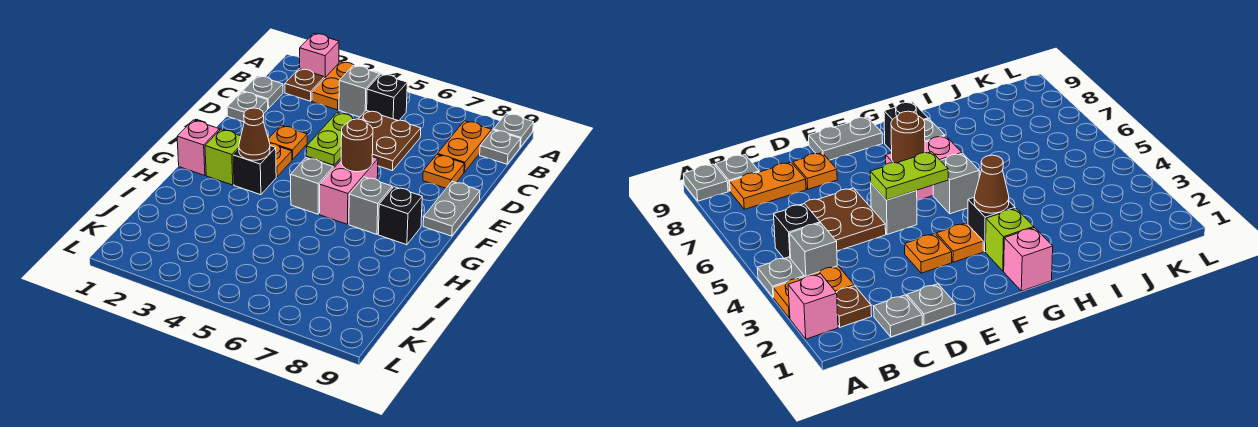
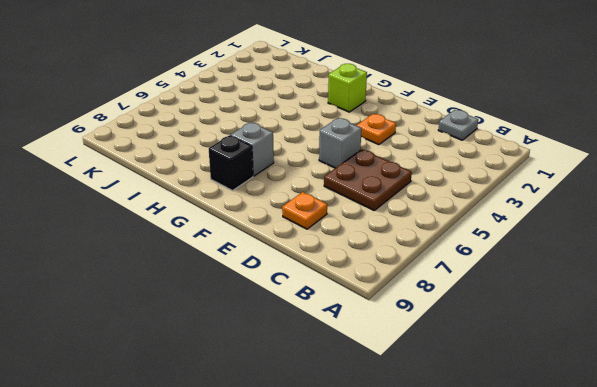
none -> pink 1x1 brick [300,33,339,77]
none -> orange 1x2 plate [312,62,353,110]
none -> grey 1x1 plate [757,257,804,297]

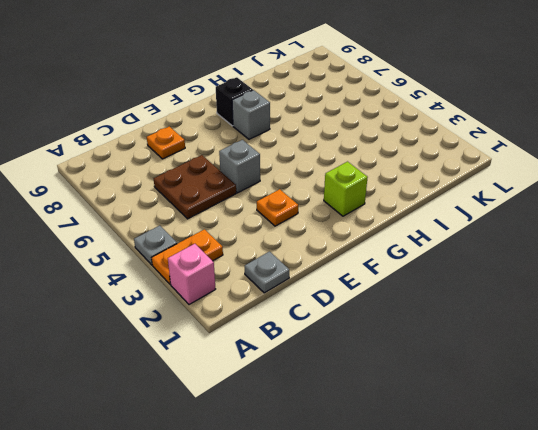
none -> grey 1x1 plate [494,113,533,147]
none -> brown 1x1 plate [285,69,325,101]
none -> grey 1x1 brick [339,65,379,117]

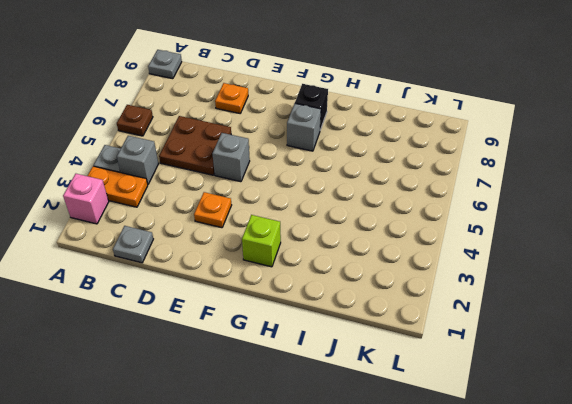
brown 1x1 plate [117,105,153,136] -> brown 1x1 plate moved to [285,69,325,101]
none -> black 1x1 brick [367,74,407,121]
none -> orange 1x2 plate [437,121,492,172]
none -> grey 1x1 plate [480,130,521,164]

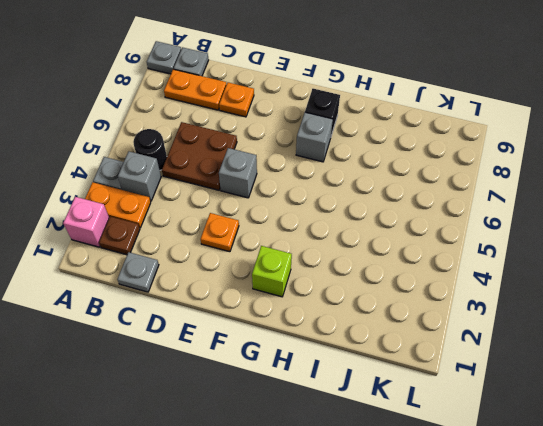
black 1x1 round brick [133,129,167,170] -> black 1x1 brick [367,74,407,121]
none -> grey 1x1 plate [227,91,268,122]
none -> grey 1x2 plate [423,181,480,236]
none -> orange 1x1 plate [270,143,292,177]

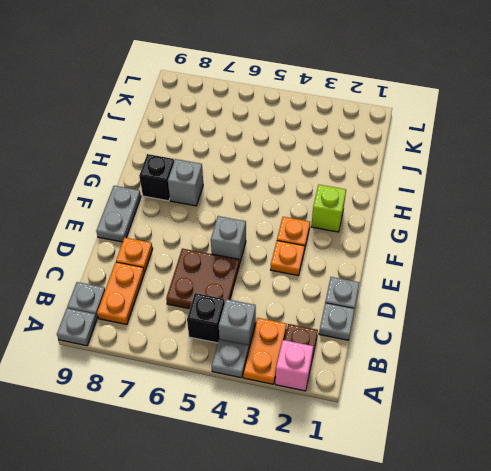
none -> pink 1x2 brick [320,157,378,224]
none -> pink 1x1 brick [177,120,220,175]
none -> black 1x1 brick [233,146,276,195]

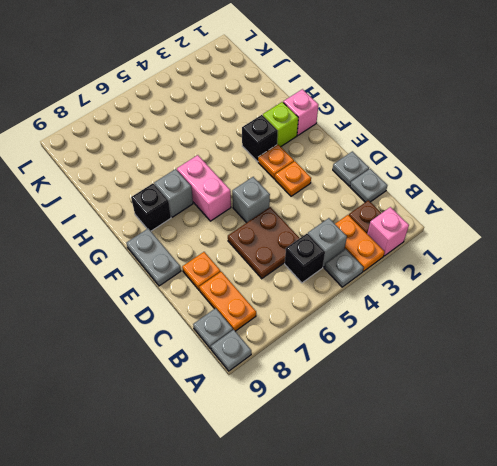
none -> grey 1x1 brick [291,158,333,214]
none -> lime 1x2 plate [307,113,355,165]
none -> brown 1x1 round brick [341,119,373,172]

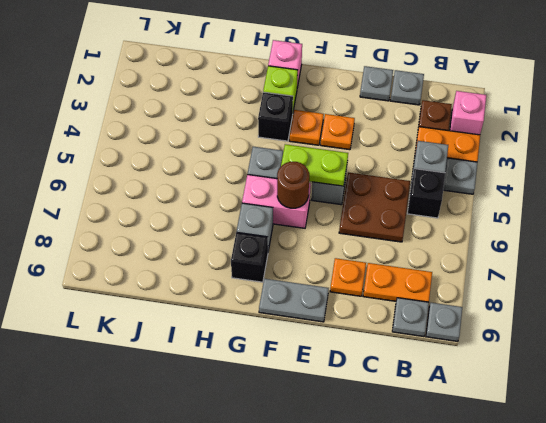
none -> brown 1x1 cone [239,108,270,160]

